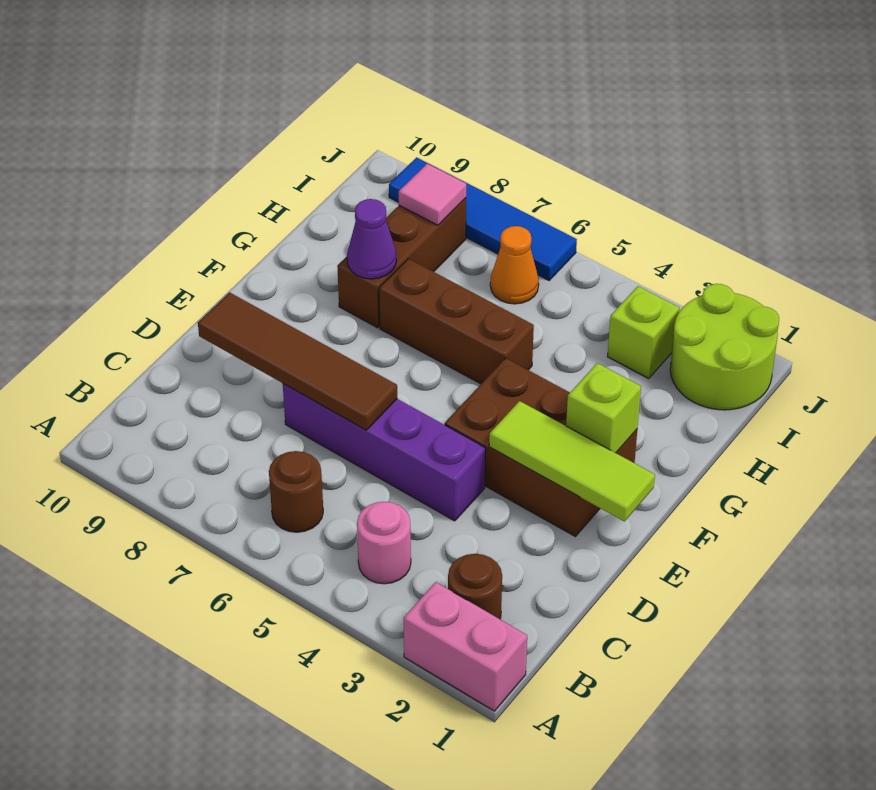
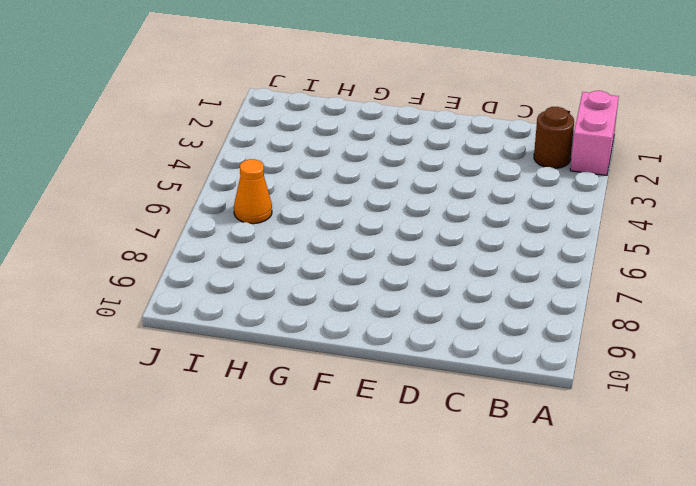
none -> pink 1x1 round brick [357,502,411,584]
none -> brown 1x1 round brick [269,451,323,532]
none -> purple 1x4 brick [283,384,486,521]

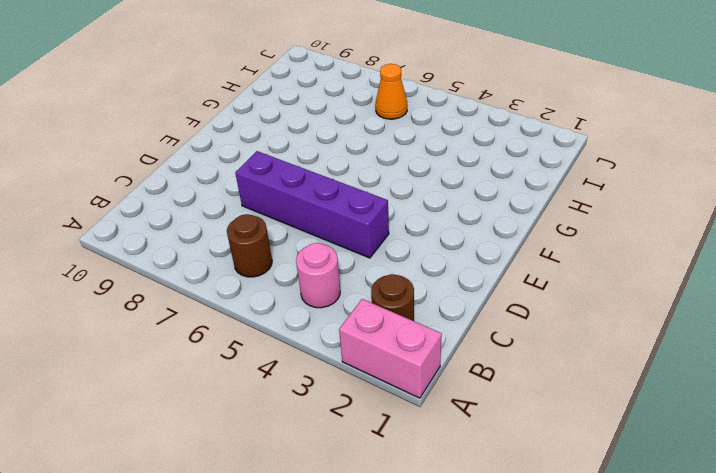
none -> brown 2x3 brick [445,358,637,537]
none -> brown 1x3 brick [379,259,534,384]
none -> brown 1x3 brick [337,198,466,328]

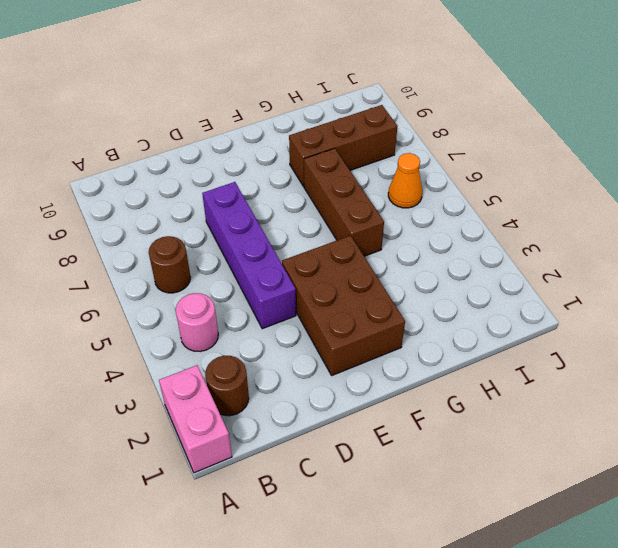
none -> lime 2x2 round brick [670,284,779,410]
none -> lime 1x1 brick [608,286,680,379]
none -> blue 1x4 tile [389,157,577,280]

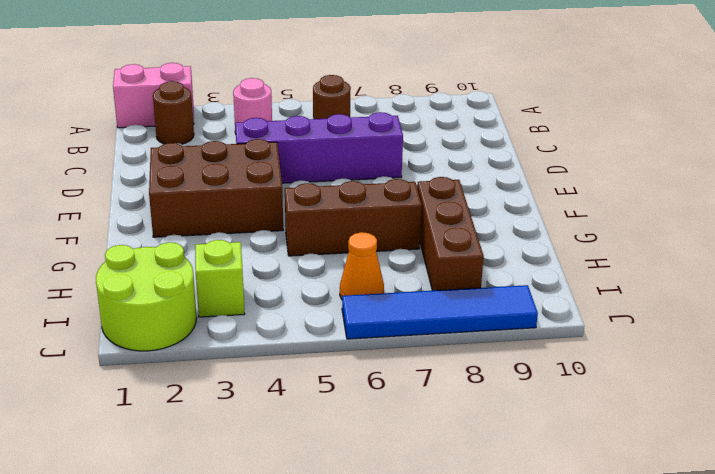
none -> brown 1x4 tile [198,292,397,430]
none -> lime 1x3 tile [489,401,655,521]
none -> lime 1x1 brick [566,363,641,453]

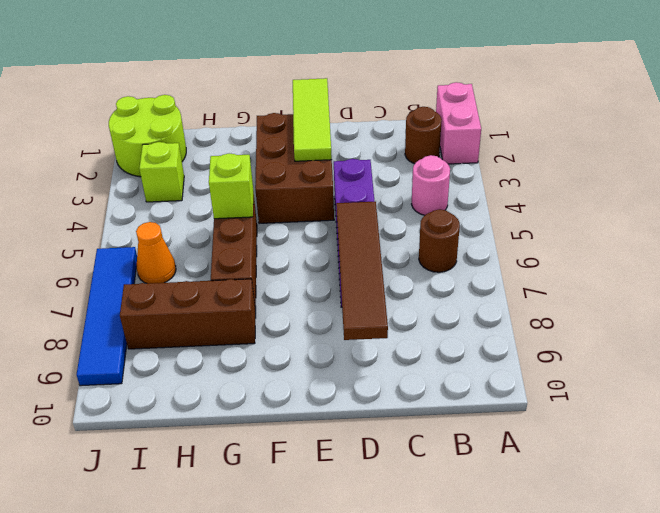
lime 1x1 brick [209,153,253,219] -> lime 1x1 brick moved to [566,363,641,453]
none -> purple 1x1 cone [347,199,396,279]
none -> pink 1x1 tile [399,164,466,225]

